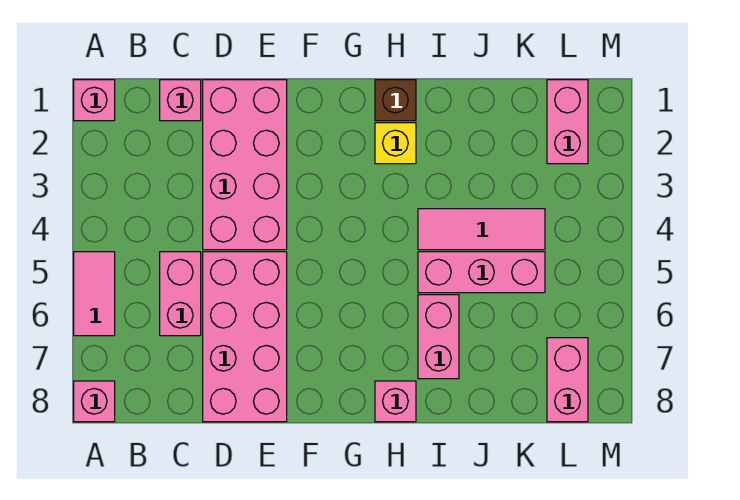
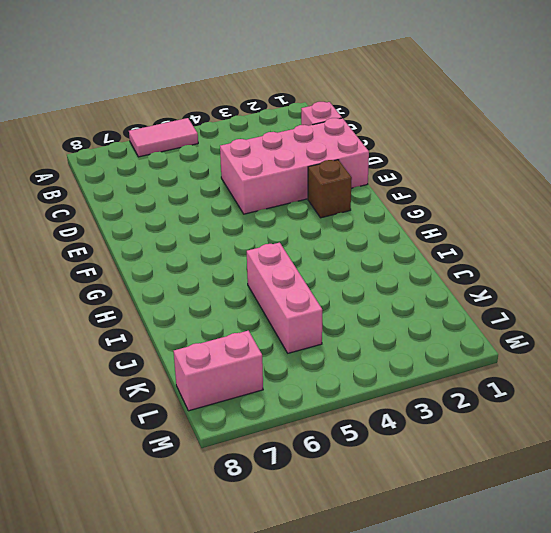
brown 1x1 brick [308,160,352,218] -> brown 1x1 brick moved to [375,80,416,121]
none -> pink 1x1 brick [74,80,115,121]
none -> pink 1x1 brick [74,381,115,422]
none -> pink 1x2 brick [160,252,201,336]

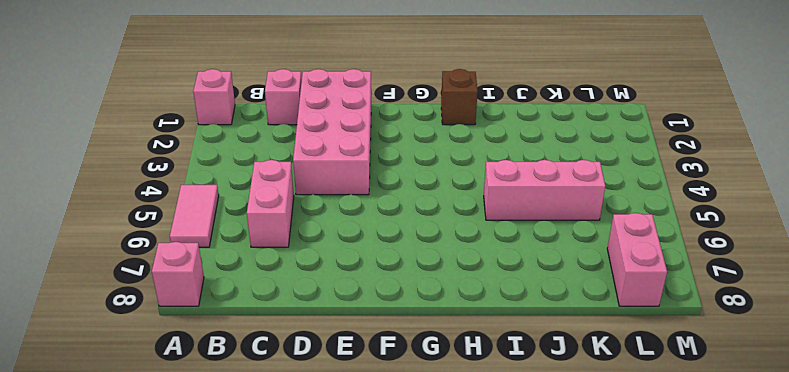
none -> pink 2x4 brick [203,252,287,422]
none -> yellow 1x1 brick [375,123,416,164]
none -> pink 1x1 brick [375,381,416,422]

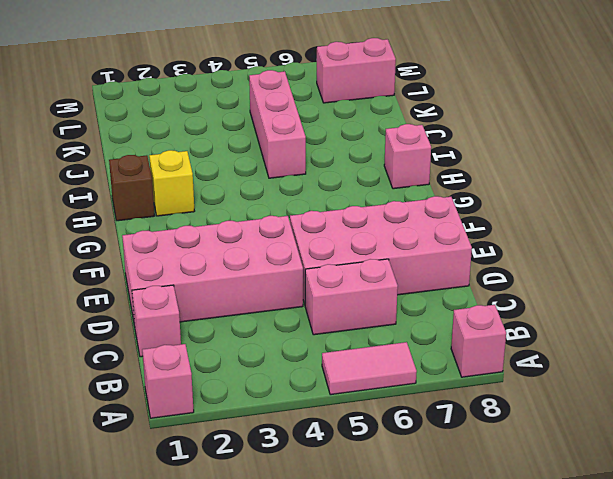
none -> pink 1x3 tile [418,209,545,250]
none -> pink 1x2 brick [418,295,459,379]
none -> pink 1x2 brick [547,80,588,164]

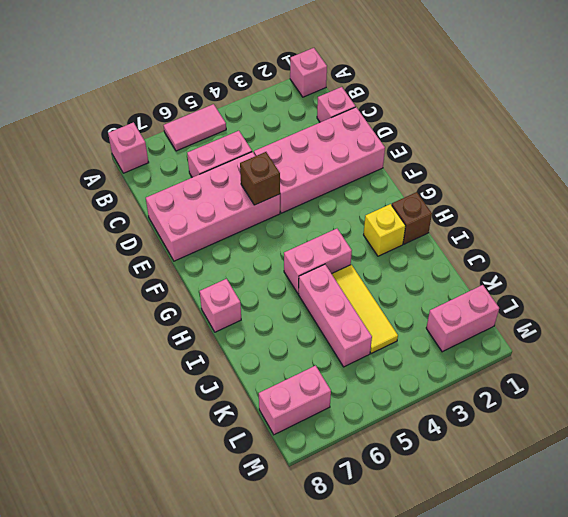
brown 1x1 brick [240,152,280,205] -> none
pink 1x2 brick [284,229,352,294] -> pink 1x2 brick moved to [418,295,459,379]
yellow 1x3 tile [332,265,398,353] -> pink 1x3 tile [418,209,545,250]

